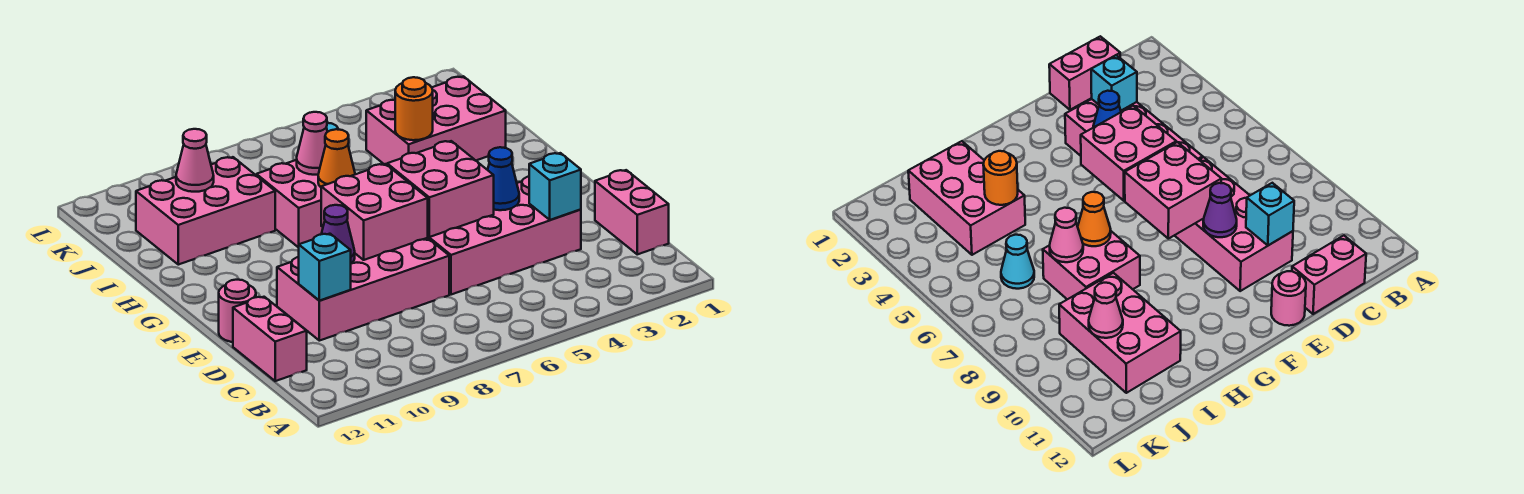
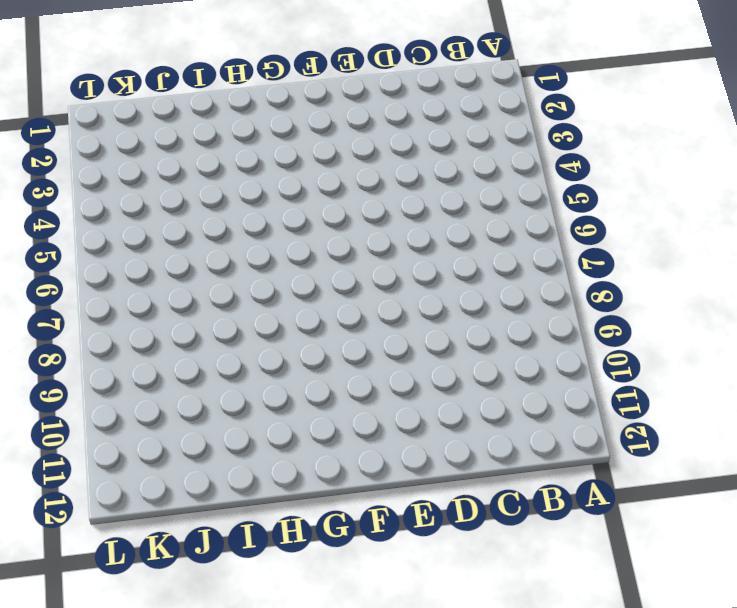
none -> pink 1x2 brick [595,170,669,254]
none -> pink 1x2 brick [233,297,307,381]
none -> pink 2x4 brick [428,177,581,295]

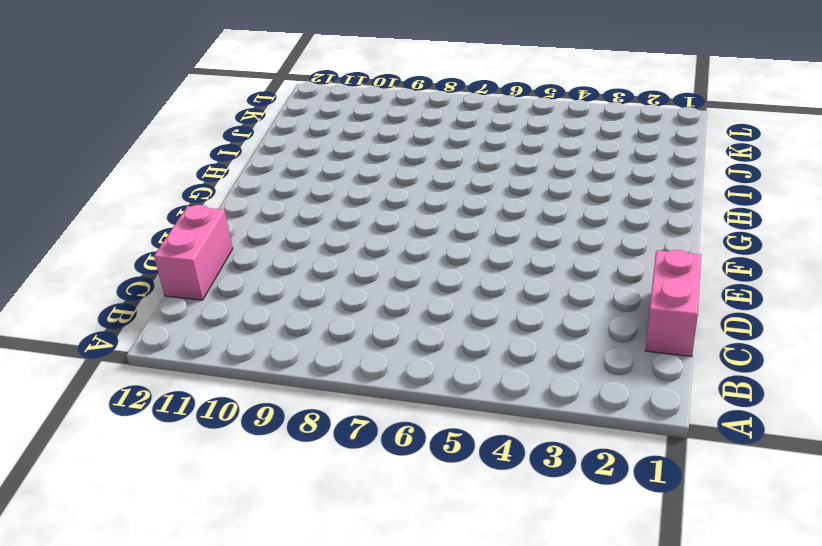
none -> pink 2x4 brick [428,177,581,295]
none -> pink 2x4 brick [277,238,449,341]
none -> pink 1x1 round brick [219,279,256,342]

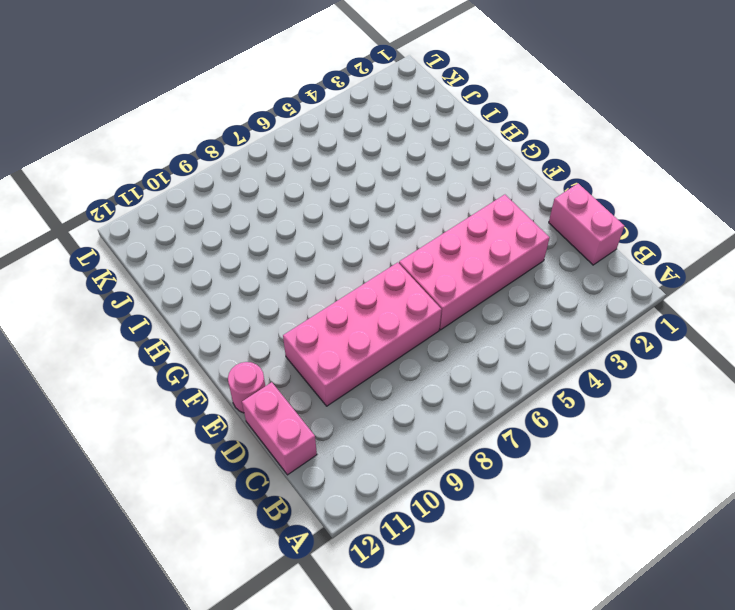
none -> pink 2x2 brick [256,160,323,248]
none -> pink 2x3 brick [366,76,506,165]
none -> pink 2x3 brick [136,157,275,265]

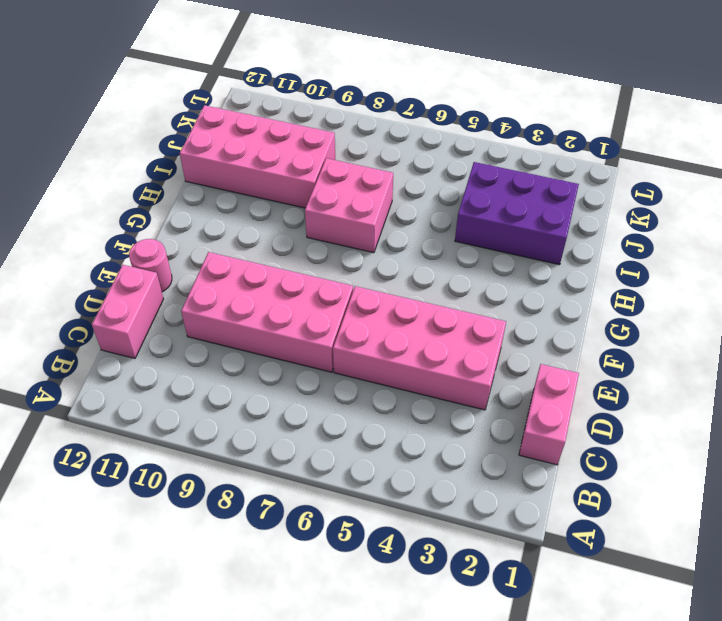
purple 2x3 brick [455,162,579,265] -> pink 2x3 brick [366,76,506,165]
pink 2x4 brick [180,105,335,208] -> pink 2x3 brick [136,157,275,265]
none -> cyan 1x1 cone [1001,235,1034,289]
none -> cyan 1x1 brick [529,153,581,220]
none -> cyan 1x1 brick [299,234,351,301]

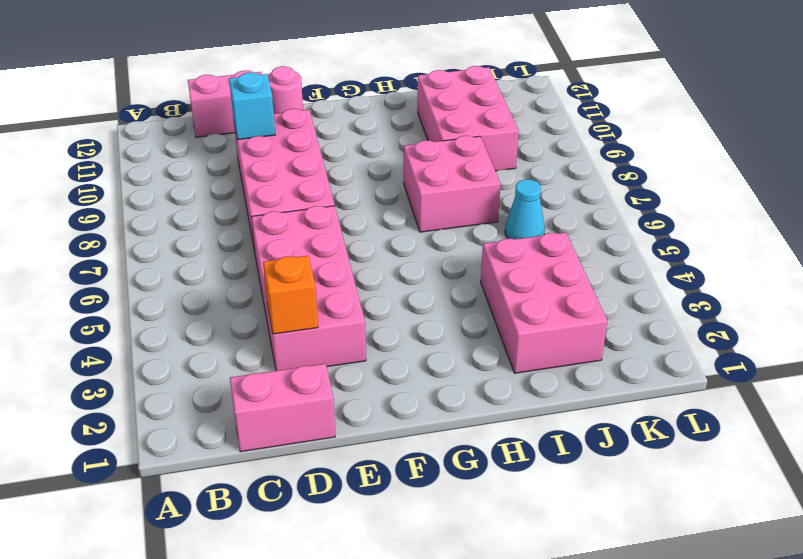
orange 1x1 brick [263,256,318,334] -> cyan 1x1 brick [529,153,581,220]
none -> blue 1x1 cone [488,147,519,210]
none -> pink 2x2 brick [387,141,494,237]
none -> pink 2x2 brick [321,164,428,260]

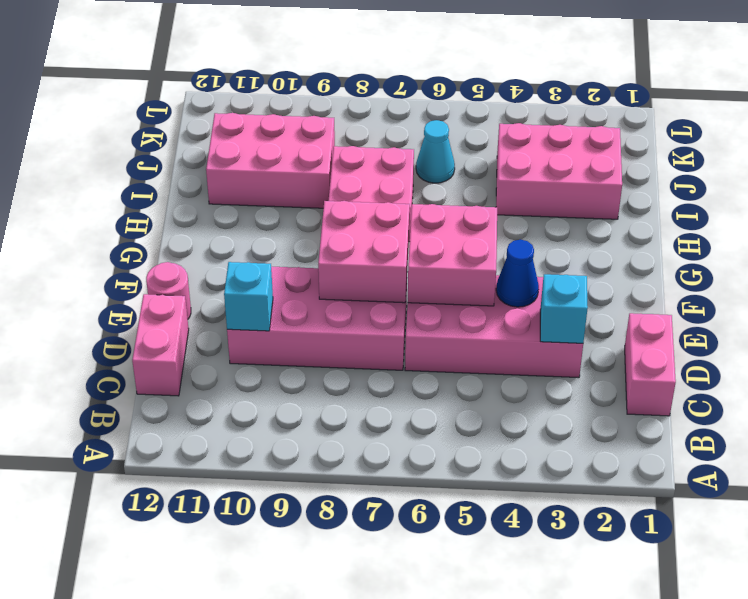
none -> purple 1x1 cone [322,205,355,263]
none -> orange 1x1 cone [318,129,355,187]
none -> orange 1x1 round brick [395,77,433,140]

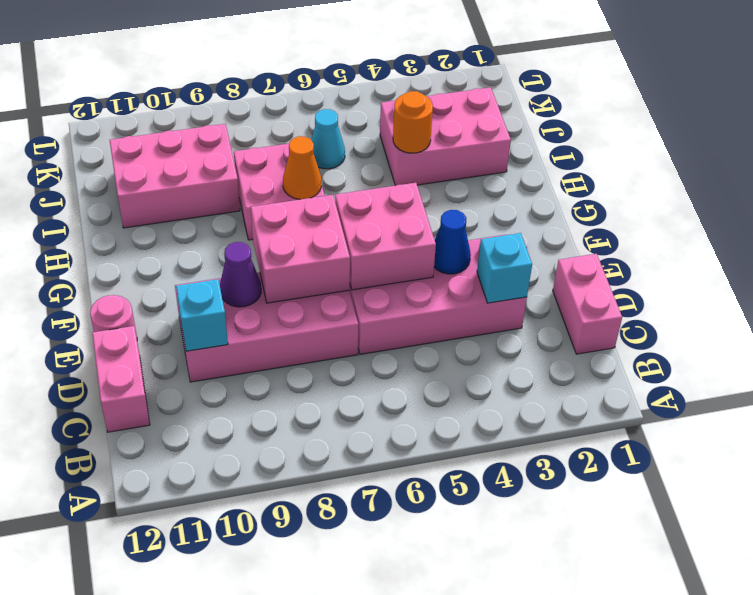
none -> pink 1x1 cone [297,112,327,175]
none -> pink 1x1 cone [176,129,214,192]

